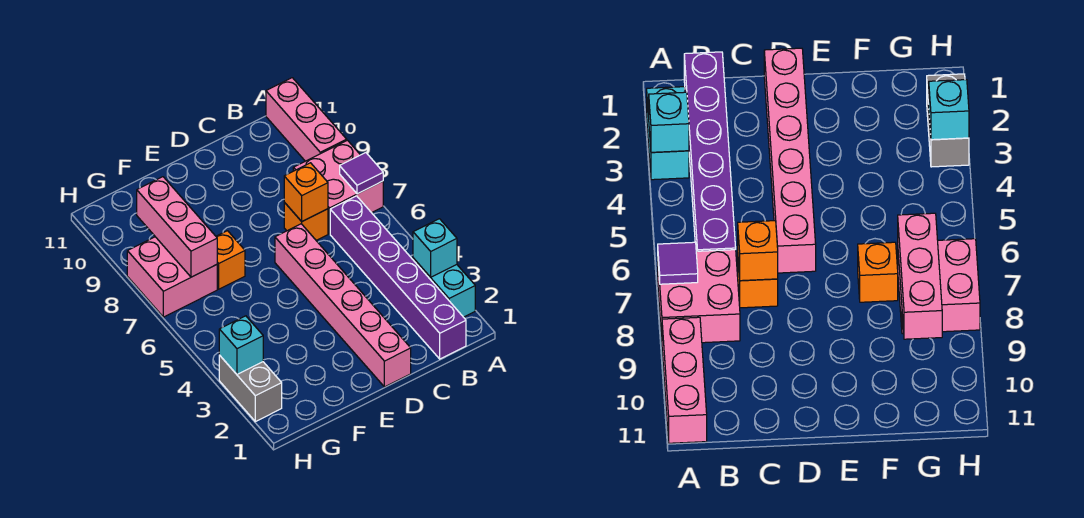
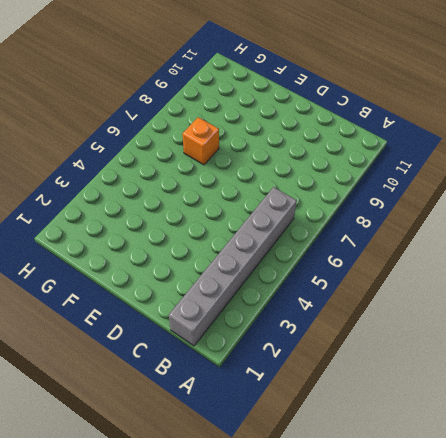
grey 1x6 brick [169,187,297,346] -> purple 1x6 brick [330,196,466,359]
none -> cyan 1x2 brick [413,258,475,317]
none -> pink 2x2 brick [293,140,383,234]
none -> pink 1x3 brick [266,78,347,161]

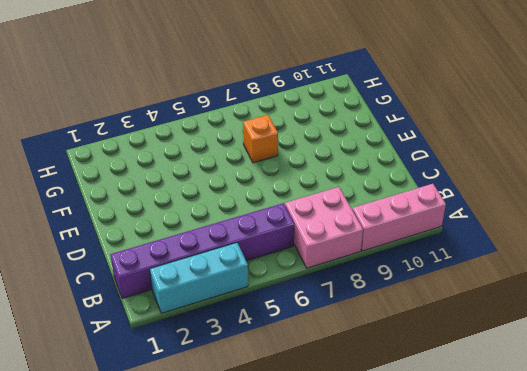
cyan 1x3 brick [150,243,248,313] -> cyan 1x2 brick [413,258,475,317]
none -> orange 1x1 brick [284,202,328,240]
none -> pink 1x6 brick [275,224,411,387]
none -> pink 2x2 brick [127,237,217,317]

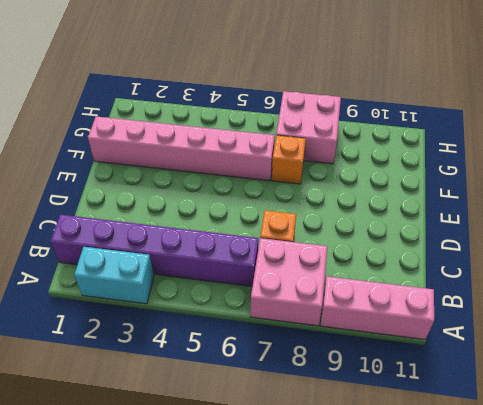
pink 1x6 brick [88,116,275,181] -> pink 1x6 brick moved to [275,224,411,387]
none -> grey 1x2 brick [219,355,282,422]
none -> cyan 1x1 brick [413,219,457,277]
none -> purple 1x1 tile [340,153,383,194]

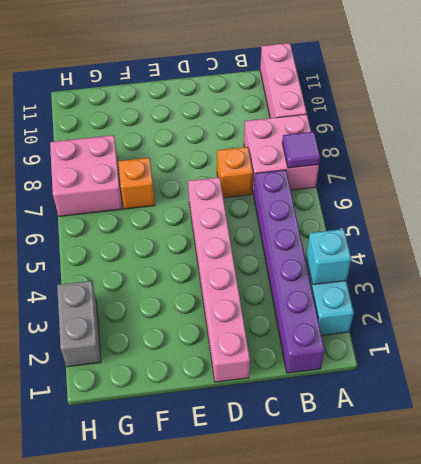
none -> orange 1x1 brick [284,163,328,221]
none -> pink 1x3 brick [137,177,217,277]
none -> cyan 1x1 brick [219,316,263,374]

